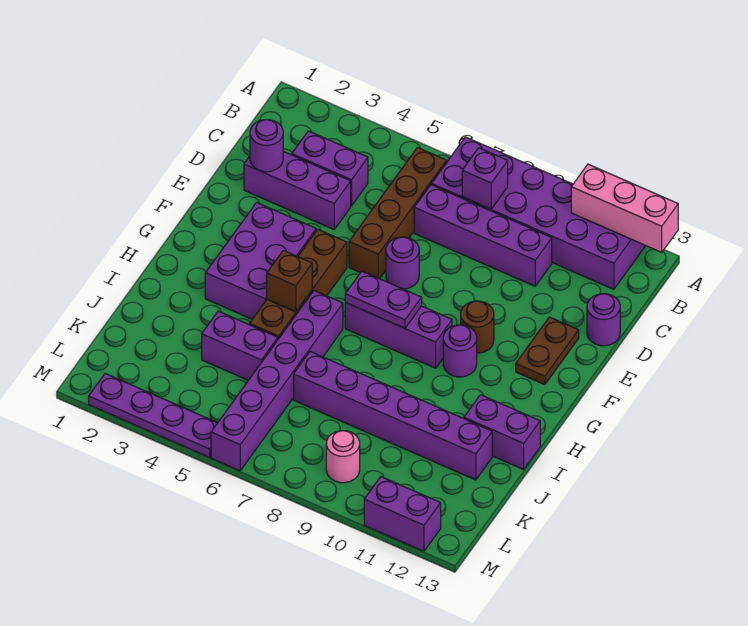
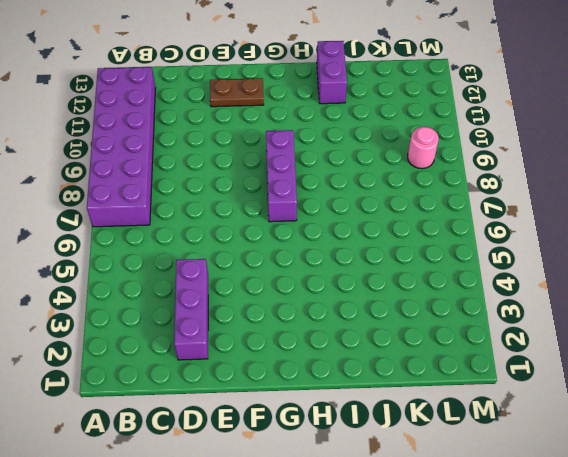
none -> brown 1x4 brick [349,148,447,279]
none -> purple 1x2 brick [292,131,368,206]
none -> purple 1x4 brick [414,185,552,286]

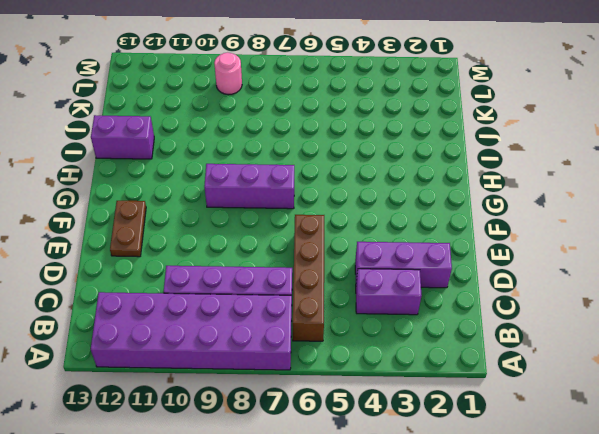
none -> purple 1x1 round brick [587,294,620,346]
none -> purple 1x1 round brick [386,237,419,289]
none -> purple 2x3 brick [205,203,316,319]

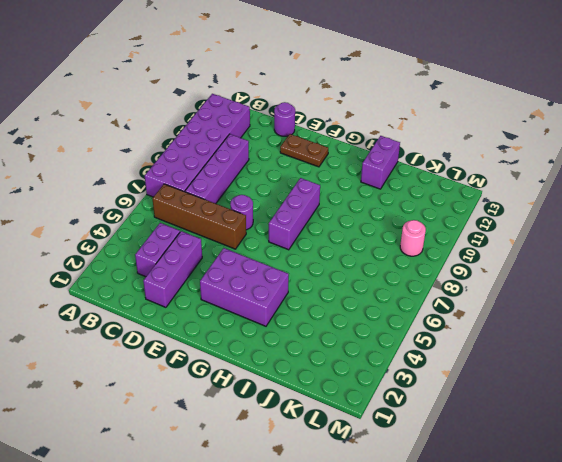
none -> brown 1x4 brick [249,230,347,339]
none -> brown 1x1 round brick [461,301,494,353]
none -> purple 1x1 round brick [443,325,477,377]

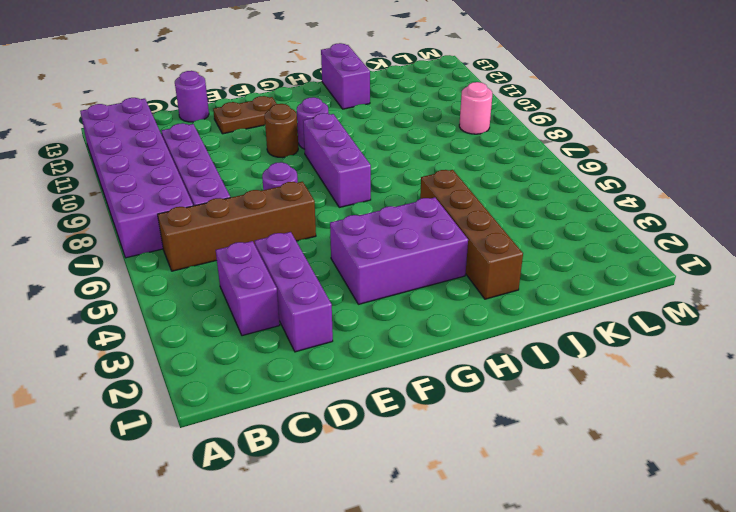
brown 1x4 brick [420,170,523,299] -> brown 1x4 brick turned to [249,230,347,339]
none -> purple 1x6 brick [211,291,343,471]
none -> purple 1x2 brick [202,311,278,380]
none -> purple 1x6 brick [294,352,492,480]

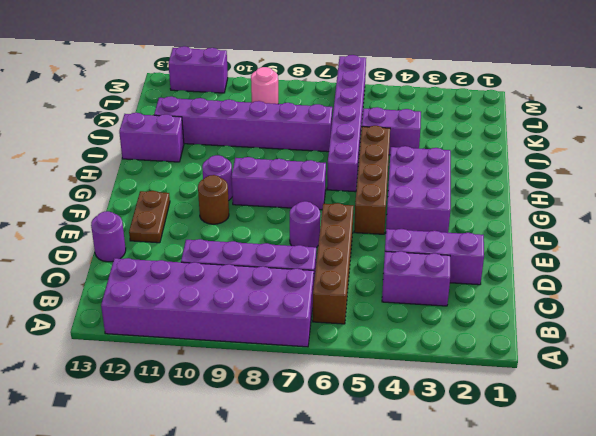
none -> purple 1x4 plate [89,374,217,457]
none -> pink 1x3 brick [571,164,678,252]
none -> purple 1x1 brick [462,148,508,209]

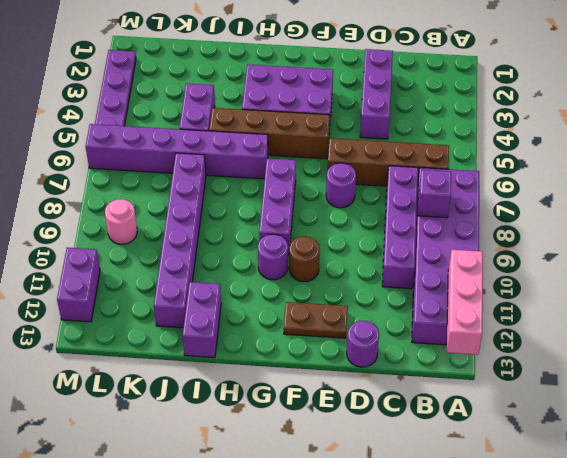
none -> purple 1x2 brick [292,131,368,206]
none -> purple 1x1 round brick [250,120,283,172]
none -> purple 1x2 plate [345,271,422,328]

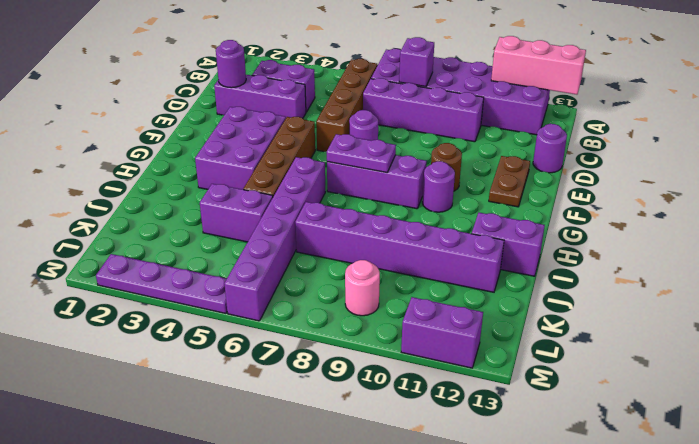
none -> brown 1x1 brick [267,250,312,312]

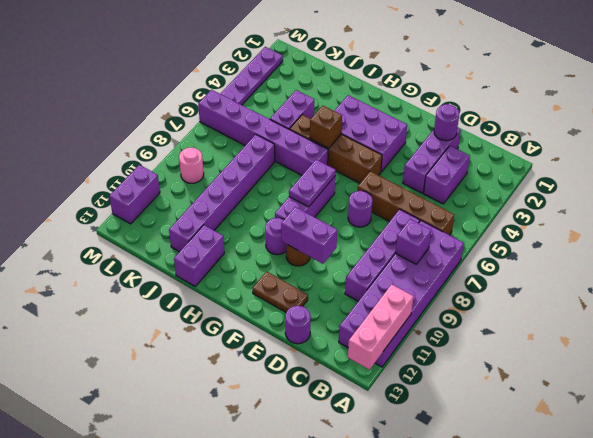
purple 1x2 brick [281,207,337,264] -> none

